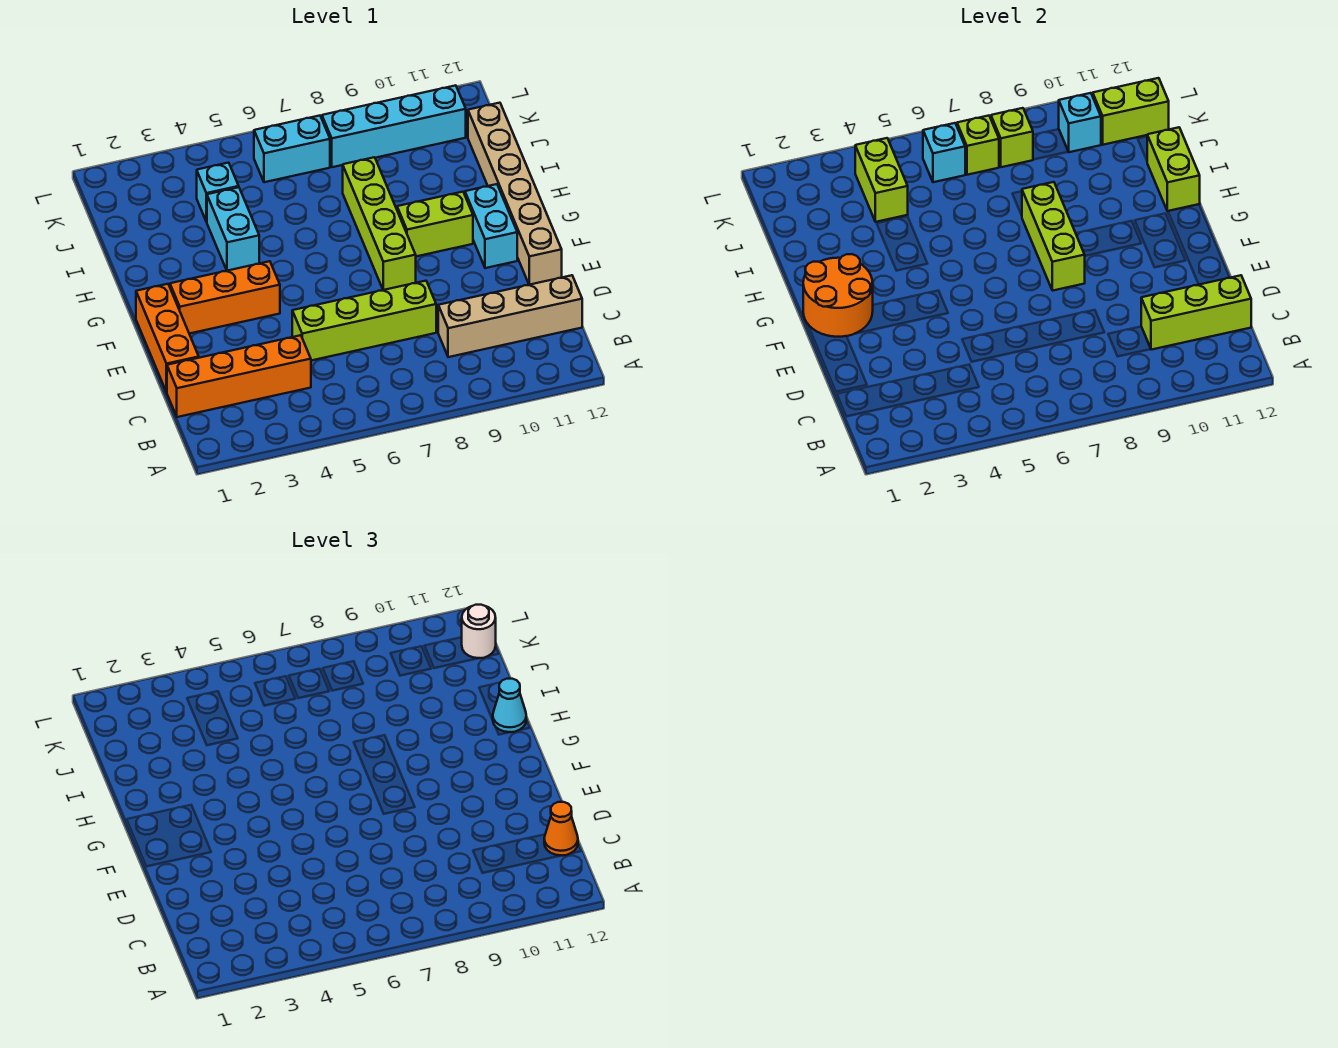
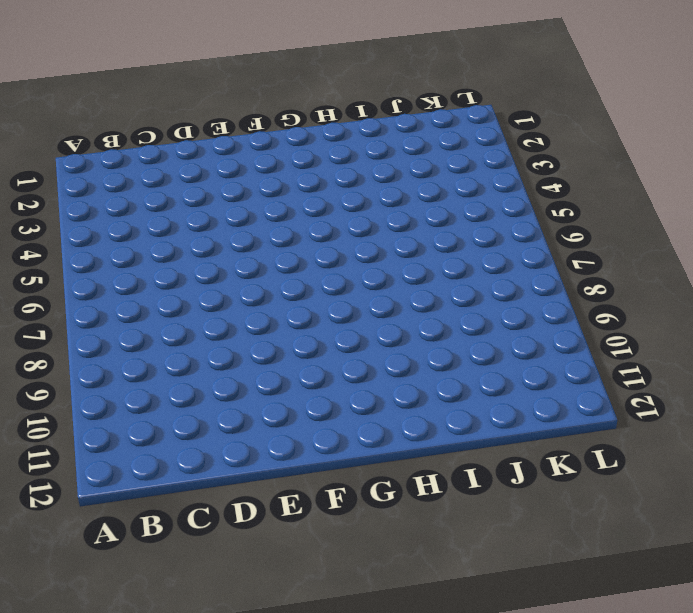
none -> orange 1x4 brick [167,335,311,417]
none -> tan 1x4 brick [438,275,582,357]
none -> orange 1x3 brick [136,284,199,392]

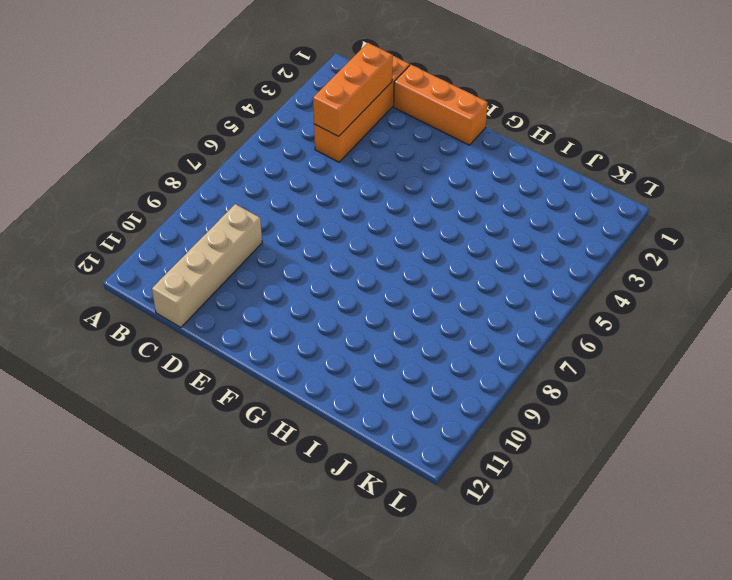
orange 1x3 brick [313,43,393,136] -> orange 1x3 brick moved to [170,261,280,334]
none -> lime 1x4 brick [292,281,436,361]
none -> tan 1x6 brick [468,103,562,285]
none -> lime 1x4 brick [343,157,416,290]

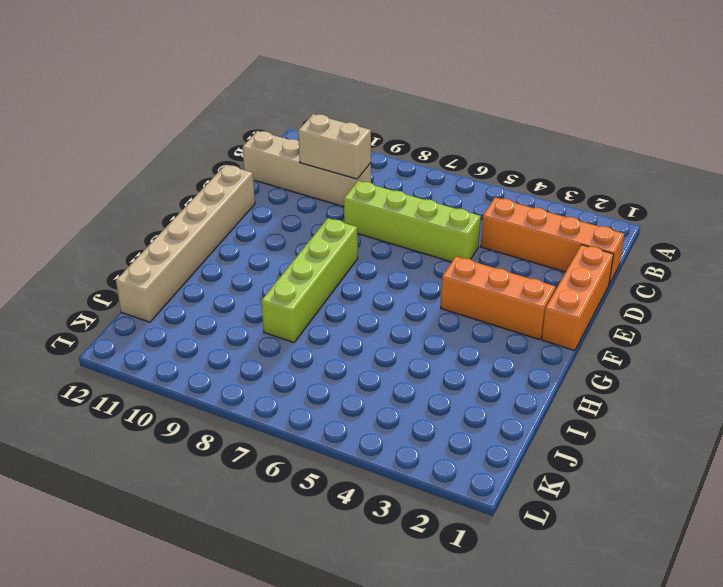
tan 1x2 brick [298,114,371,179] -> lime 1x3 brick [1141,275,1251,350]
none -> cyan 1x2 brick [465,184,517,268]
none -> lime 1x2 brick [397,192,473,256]
none -> cyan 1x2 brick [207,187,259,271]

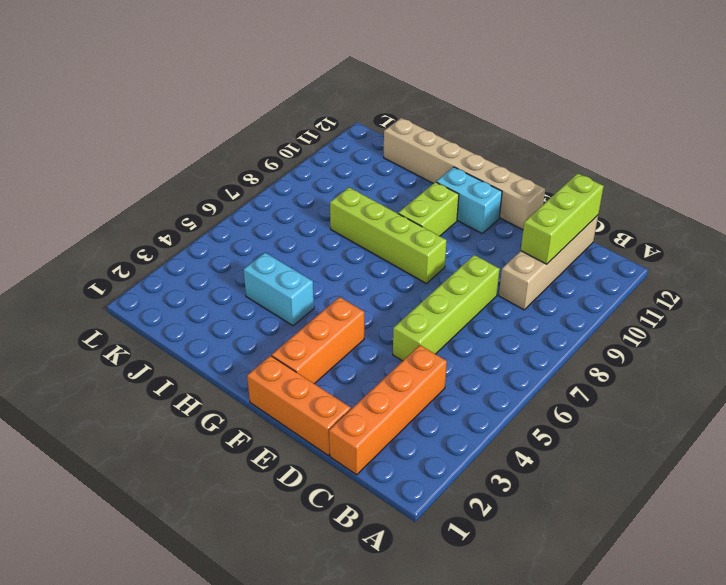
none -> cyan 1x1 brick [197,163,239,222]
none -> cyan 1x2 brick [254,116,330,182]
none -> cyan 1x4 brick [322,85,466,167]

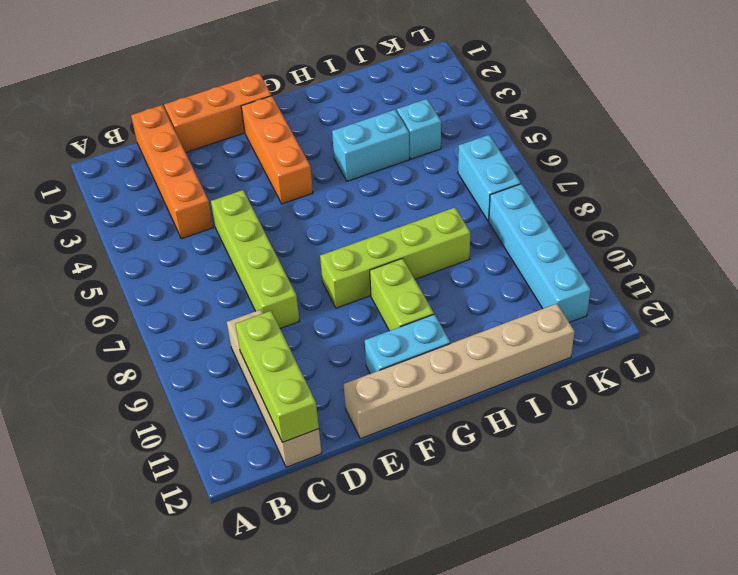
none -> orange 2x2 round brick [803,254,873,337]
none -> lime 1x3 brick [1022,182,1085,291]
none -> lime 1x2 brick [1147,127,1200,211]

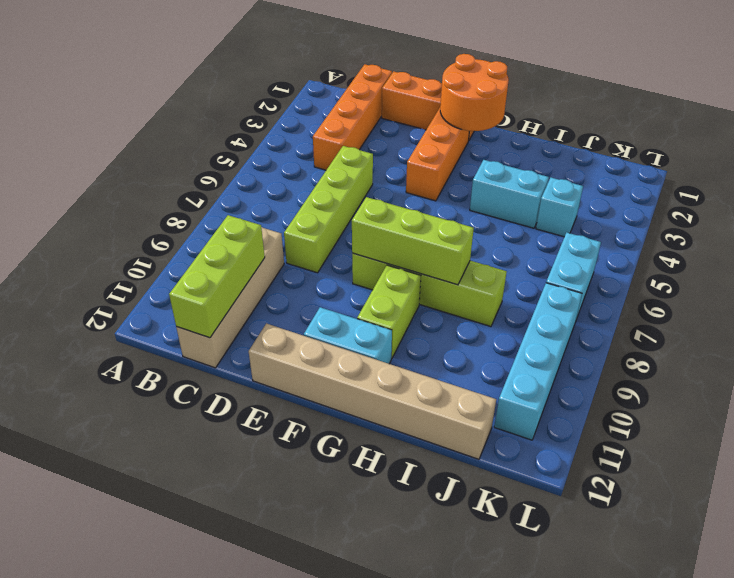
none -> lime 1x2 brick [1147,127,1200,211]
none -> lime 1x2 brick [855,138,908,222]
none -> cyan 1x1 brick [923,123,965,182]

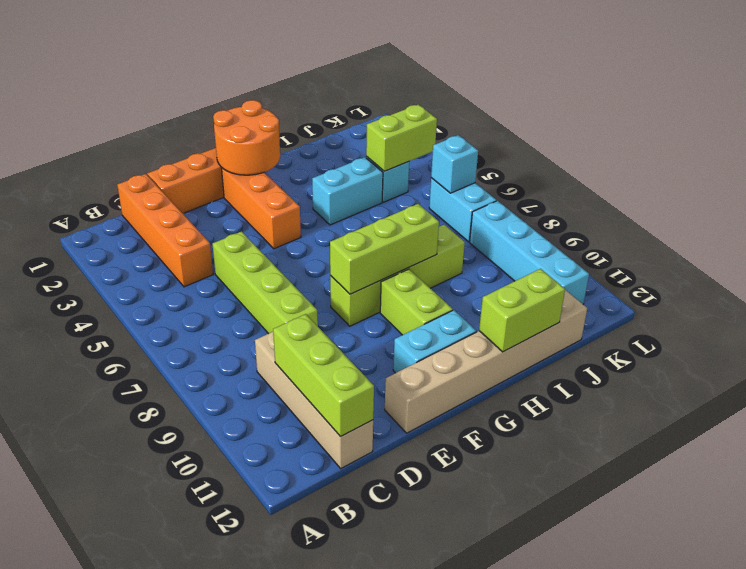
none -> lime 1x1 brick [957,116,999,175]
none -> lime 1x1 brick [991,108,1033,167]
none -> cyan 1x1 brick [1059,93,1101,152]

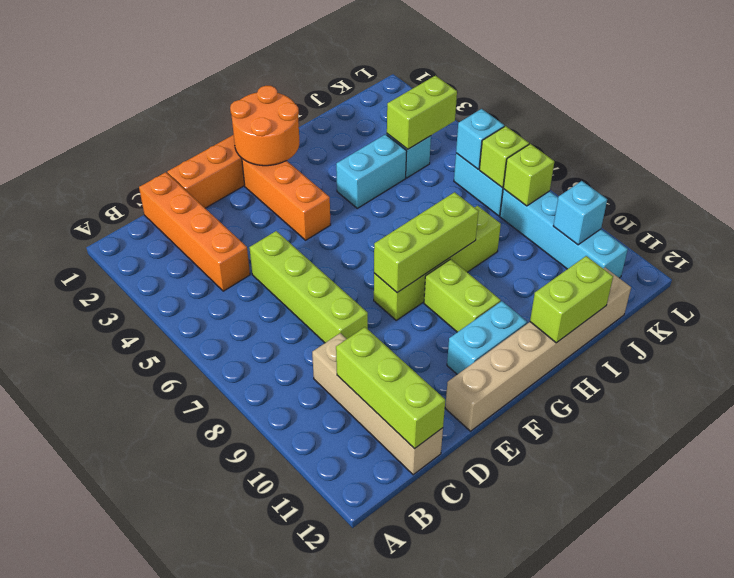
none -> lime 1x2 brick [1093,78,1169,145]
none -> orange 1x1 cone [544,802,578,856]
none -> cyan 1x1 cone [492,679,526,732]

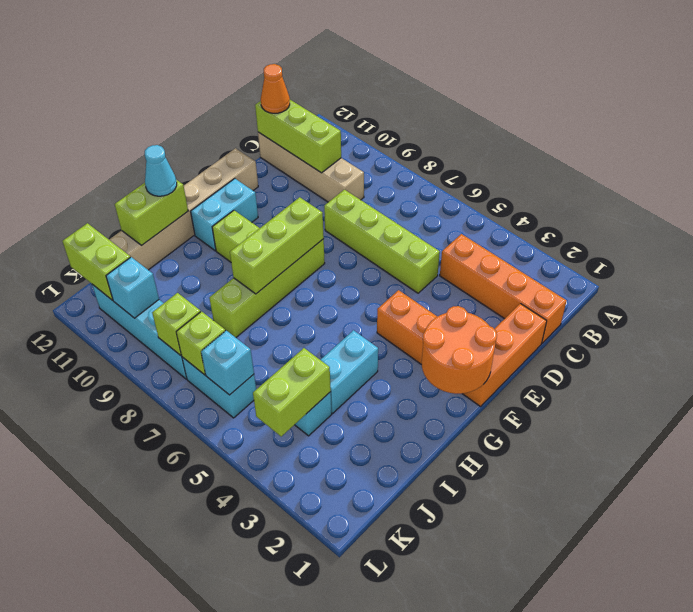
none -> white 1x1 round brick [462,605,496,658]

